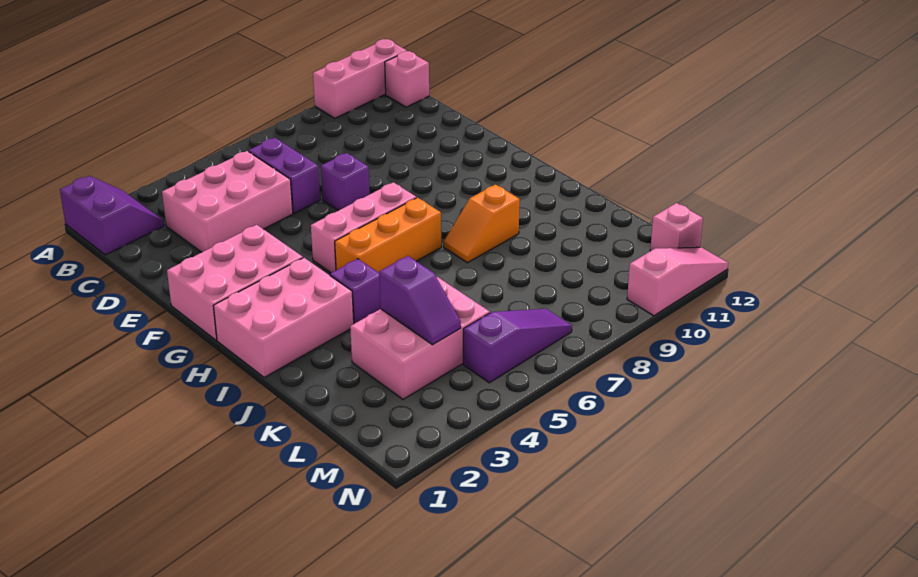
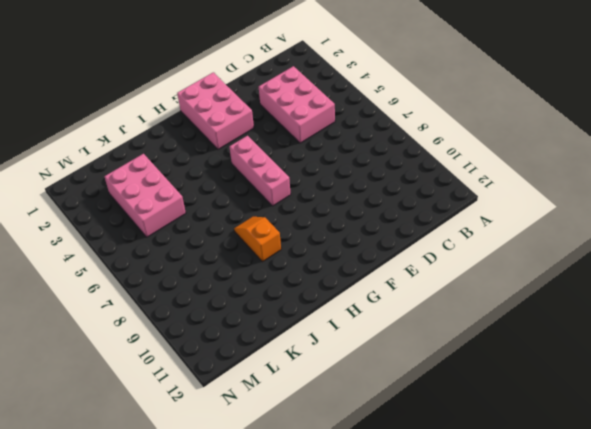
none -> purple 2x2 slope [60,176,164,255]
none -> pink 1x3 brick [313,39,407,118]
none -> pink 1x1 brick [385,51,429,107]

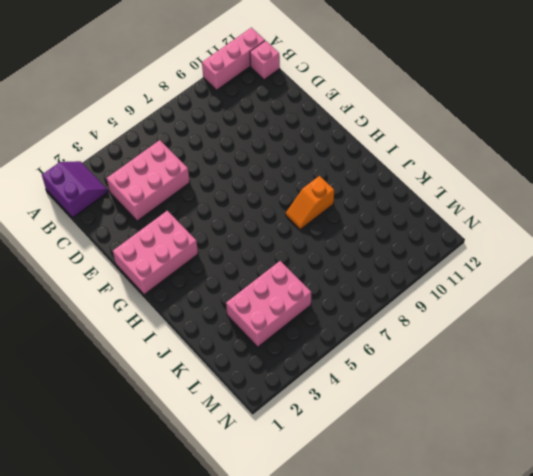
none -> purple 1x2 brick [249,138,320,213]
none -> purple 1x1 brick [321,153,370,211]
none -> pink 1x3 brick [311,182,416,273]

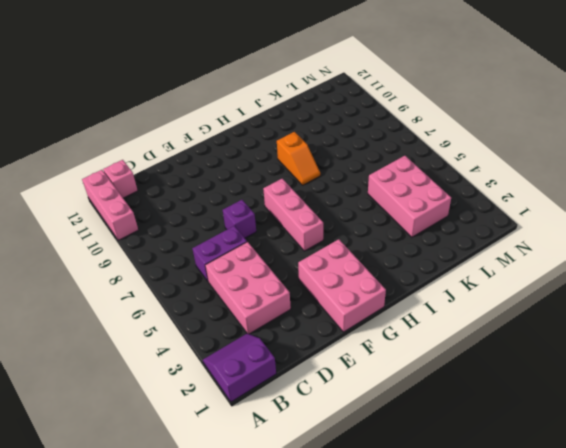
none -> pink 2x3 brick [214,258,354,377]
none -> orange 1x3 brick [335,198,441,273]
none -> purple 1x1 brick [330,259,380,324]

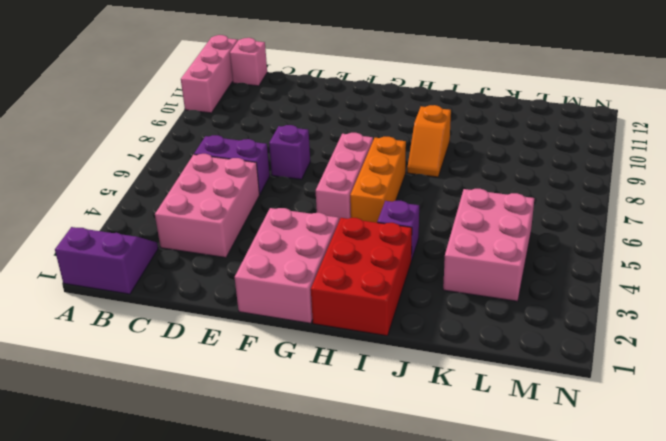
red 2x3 brick [311,218,412,336] -> pink 2x3 brick [214,258,354,377]
none -> purple 1x3 slope [463,309,572,383]
none -> pink 1x1 brick [650,203,703,251]
none -> pink 1x3 slope [627,247,728,316]

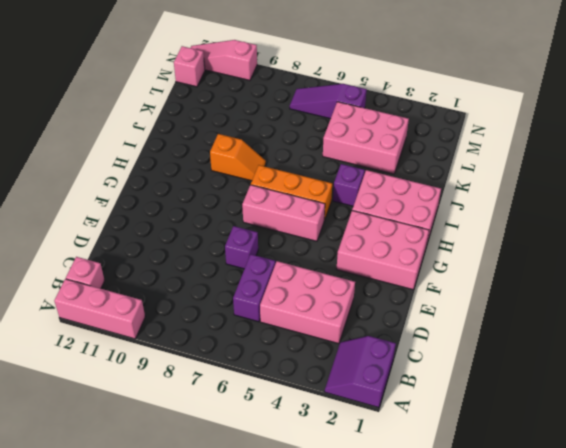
none -> purple 1x2 slope [379,256,461,345]

